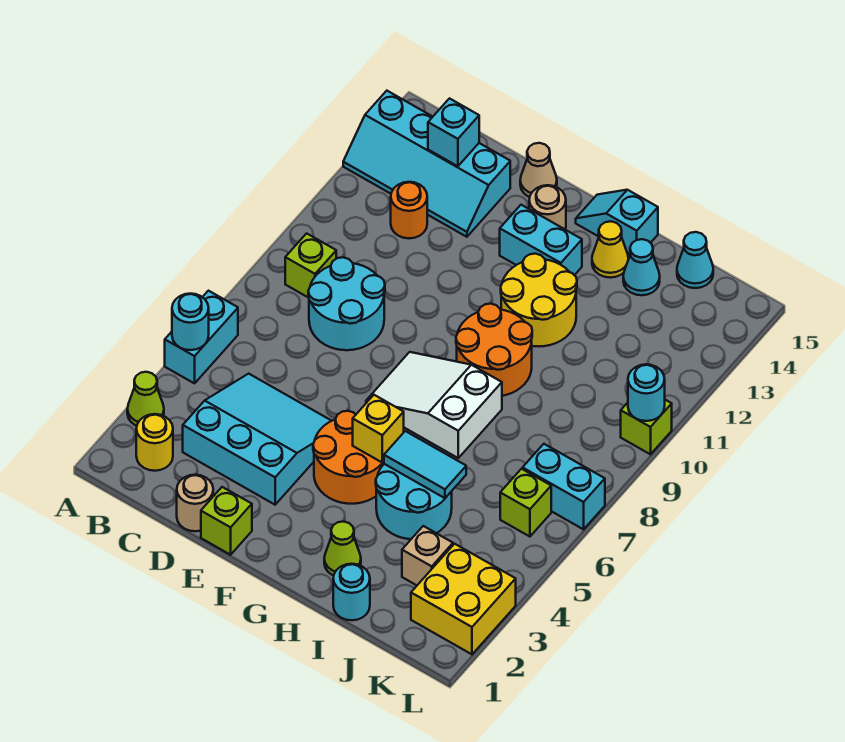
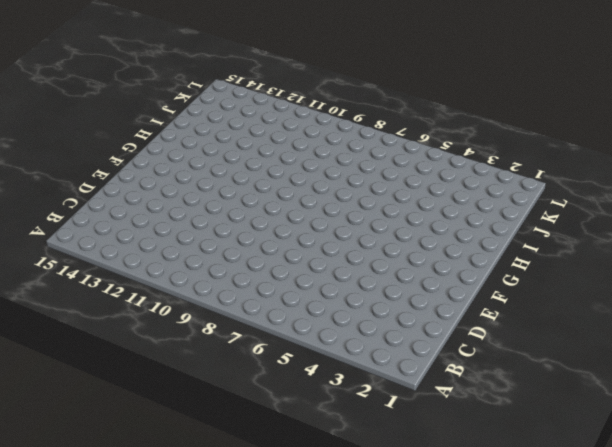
none -> lime 1x1 cone [127,372,164,426]
none -> cyan 1x2 brick [165,291,238,383]
none -> cyan 2x4 slope [343,91,510,237]
none -> yellow 1x1 round brick [136,414,173,471]

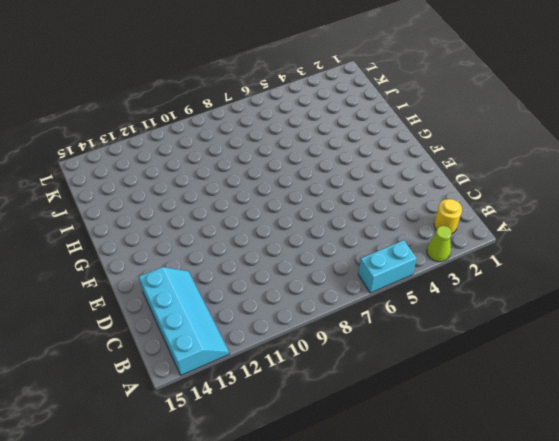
none -> lime 1x1 brick [285,233,336,298]
none -> cyan 3x3 slope [183,374,331,505]
none -> cyan 2x2 round brick [308,257,385,350]
none -> orange 1x1 round brick [391,182,427,238]

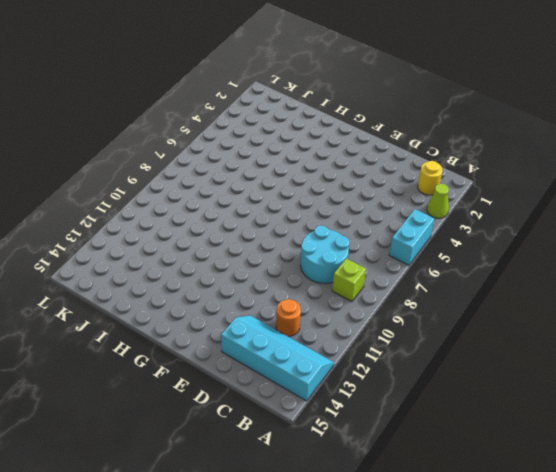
none -> cyan 3x3 slope [183,374,331,505]
none -> tan 1x1 round brick [177,475,213,531]
none -> lime 1x1 brick [201,487,252,555]
none -> tan 1x1 cone [520,143,557,197]

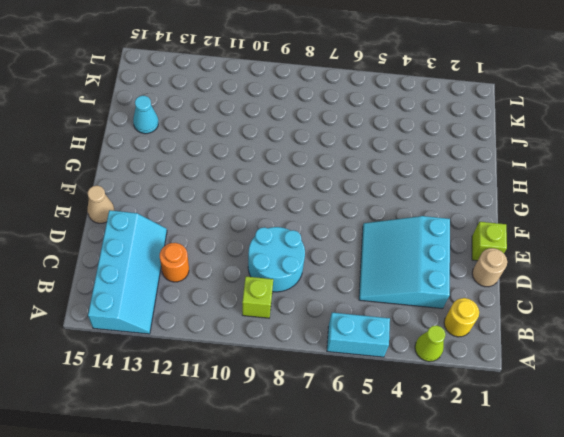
none -> orange 2x2 round brick [313,411,384,504]
none -> white 2x3 slope [366,352,502,458]
none -> cyan 1x2 brick [500,205,582,275]
none -> tan 1x1 round brick [529,185,566,229]

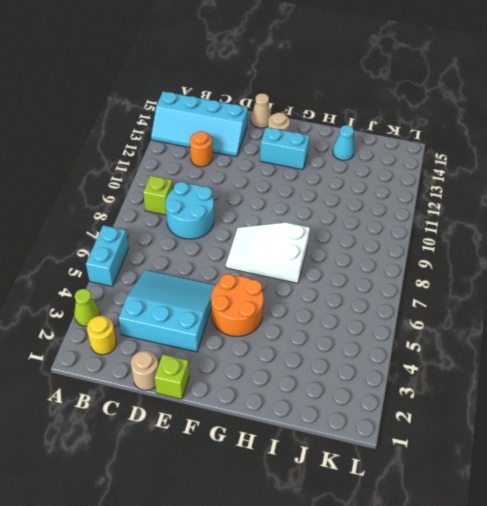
none -> orange 2x2 round brick [456,304,532,396]
none -> yellow 2x2 round brick [501,254,577,347]
none -> cyan 1x2 slope [576,190,658,254]
none -> lime 1x1 cone [324,522,361,576]

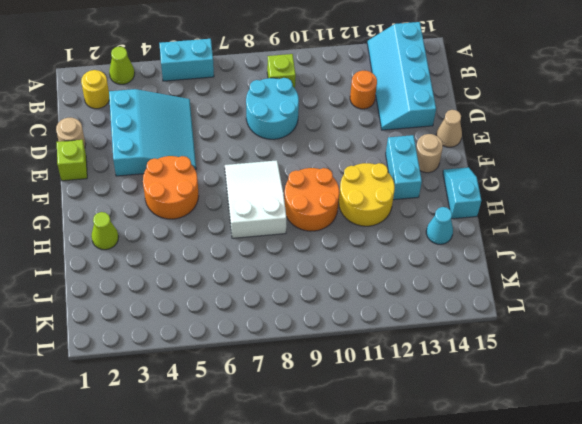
none -> cyan 2x2 round brick [376,464,452,539]
none -> yellow 1x1 cone [592,221,629,278]
none -> cyan 1x1 round brick [333,564,370,620]
none -> tan 1x1 brick [402,526,453,585]

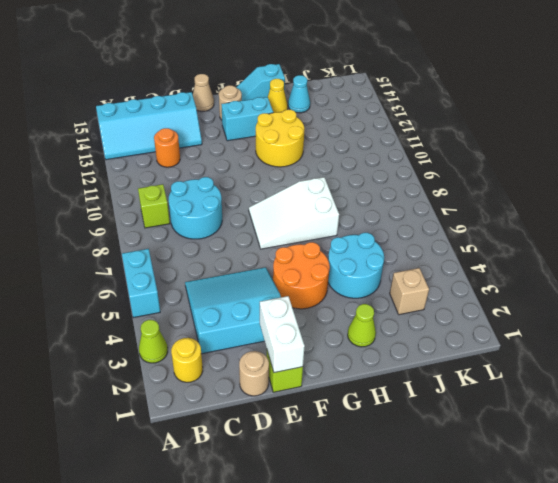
white 1x2 brick [260,296,305,373] -> none
none -> orange 2x2 round brick [456,304,532,396]
none -> cyan 1x1 round brick [333,564,370,620]
none -> cyan 1x1 cone [677,232,713,288]
none -> yellow 2x2 brick [411,544,516,654]

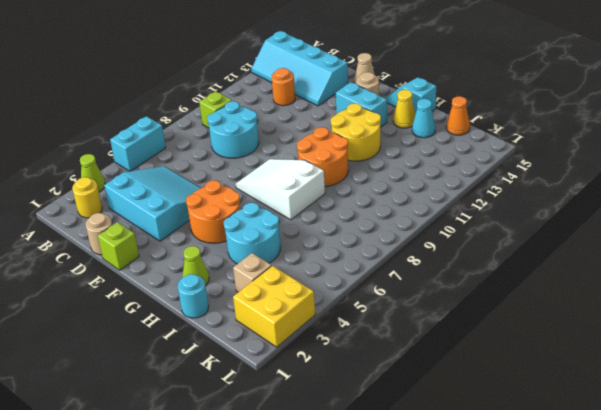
orange 1x1 cone [446,96,470,135] -> cyan 1x1 cone [677,232,713,288]
none -> lime 1x1 brick [500,469,551,537]
none -> cyan 1x2 brick [523,444,605,529]
none -> lime 1x1 brick [621,400,672,454]
none -> cyan 1x1 round brick [172,294,209,350]

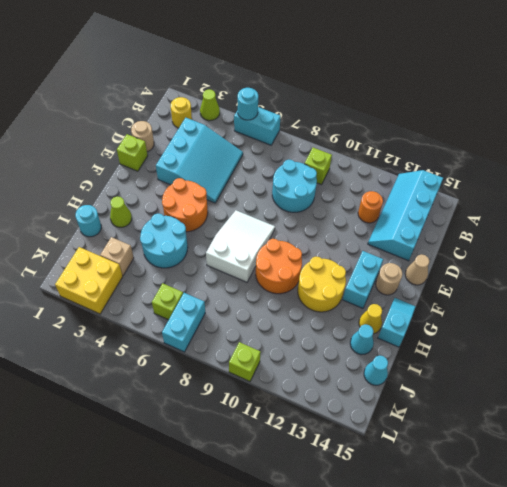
none -> cyan 1x1 brick [428,99,479,166]
none -> yellow 1x1 brick [353,395,404,463]
none -> cyan 1x2 tile [384,431,466,498]
none -> cyan 1x1 round brick [628,364,665,421]

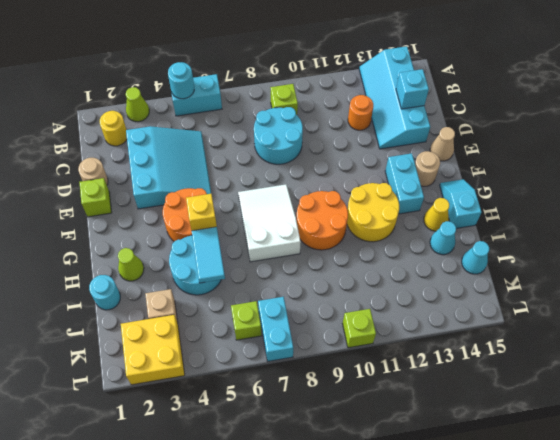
none -> cyan 1x1 round brick [628,364,665,421]

